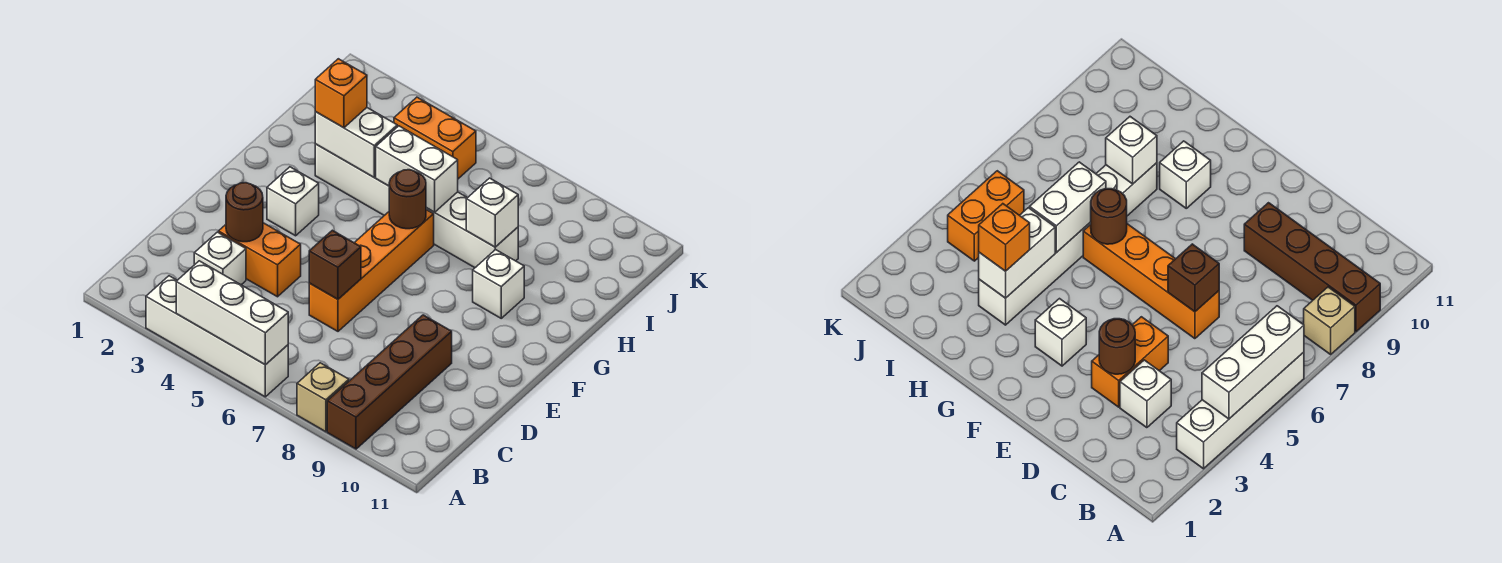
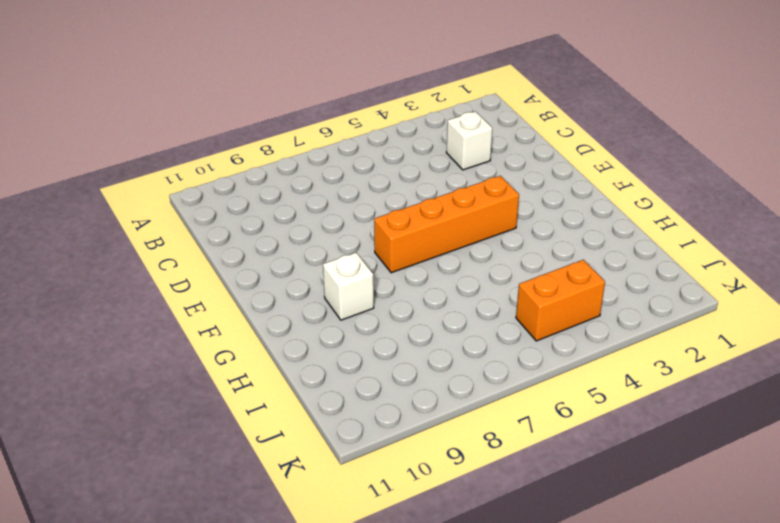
orange 1x4 brick [374,176,519,273] -> orange 1x4 brick turned to [309,210,434,331]
none -> white 1x4 brick [146,276,288,397]
none -> tan 1x1 brick [297,363,349,432]
none -> brown 1x4 brick [327,315,452,449]

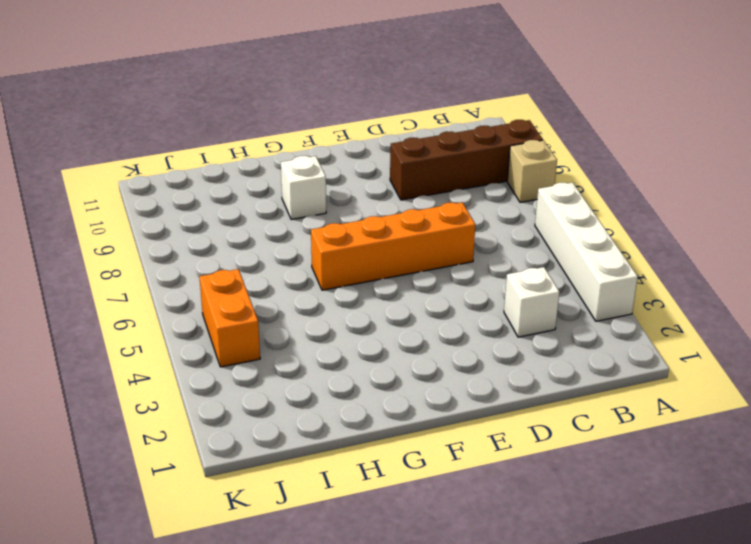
none -> orange 1x2 brick [219,223,301,297]
none -> white 1x1 brick [267,167,319,236]
none -> white 1x6 brick [315,144,518,268]

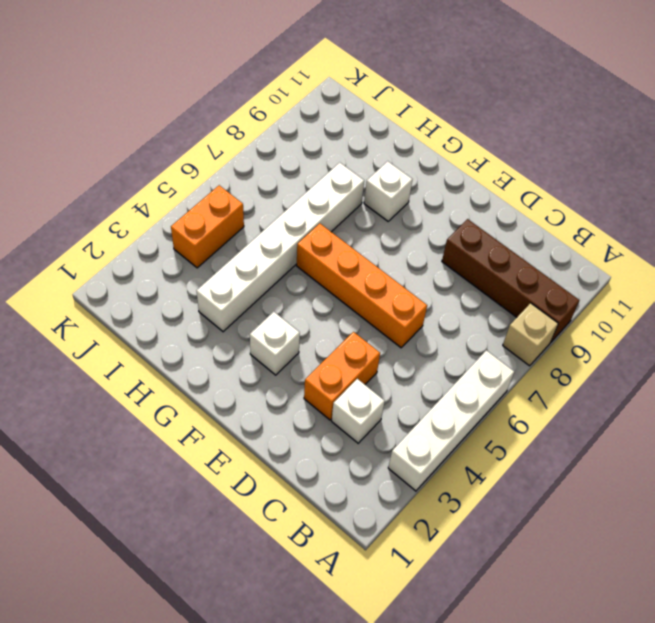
none -> white 1x3 brick [176,261,288,365]
none -> brown 1x1 round brick [226,183,263,242]
none -> brown 1x1 brick [309,230,361,299]

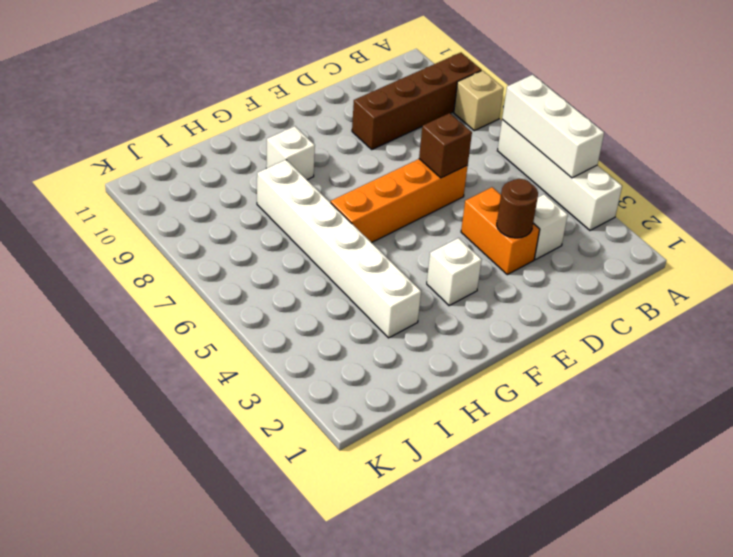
none -> orange 1x2 brick [394,97,476,179]
none -> brown 1x1 round brick [389,170,426,229]
none -> white 1x2 brick [315,108,397,177]

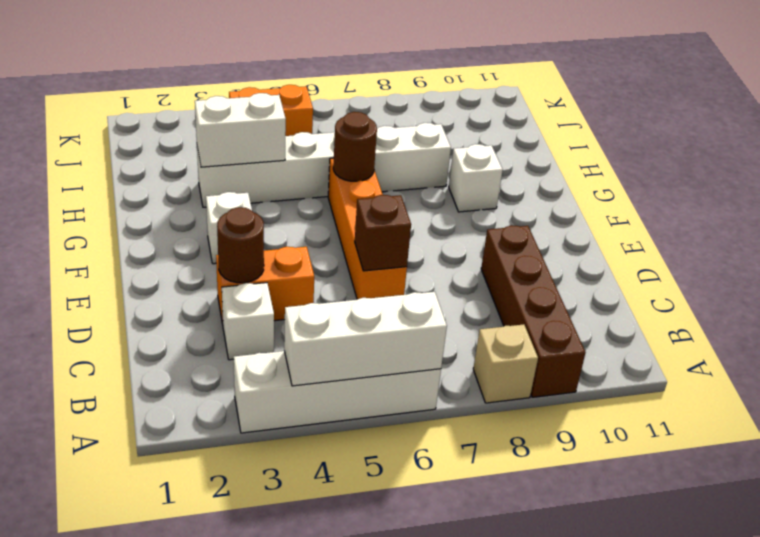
none -> white 1x2 brick [376,126,458,212]
none -> white 1x1 brick [466,178,518,247]
none -> orange 1x1 brick [315,59,367,128]

